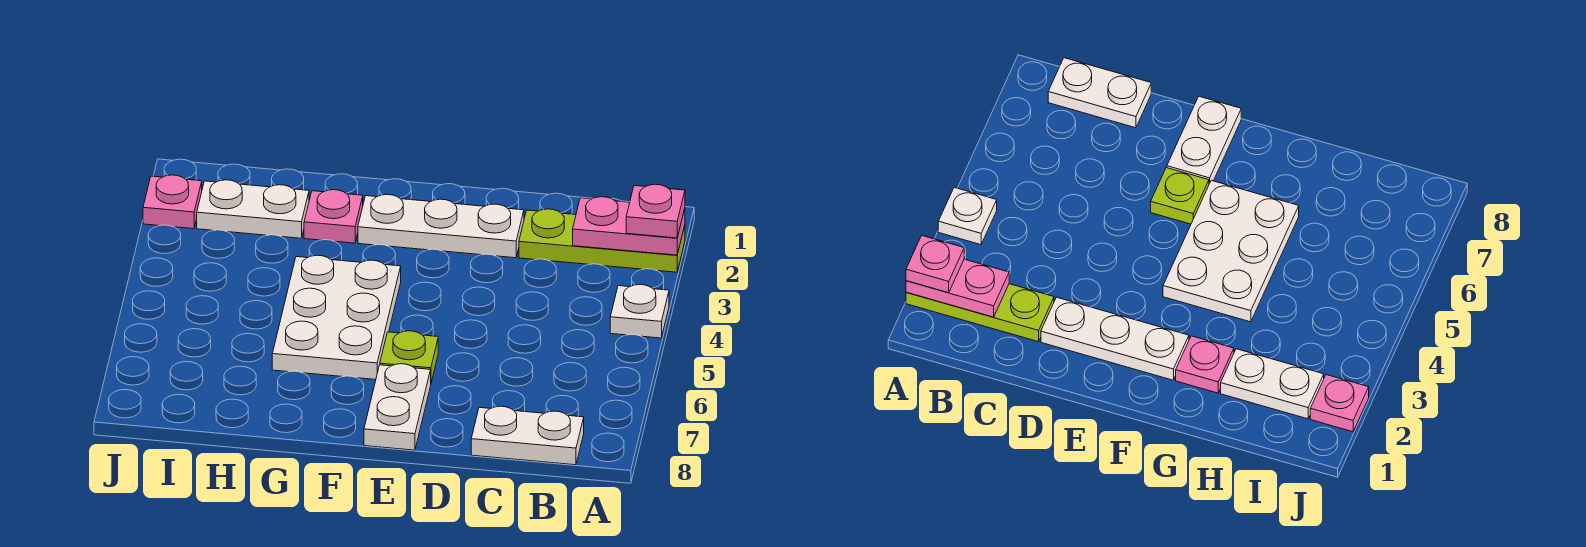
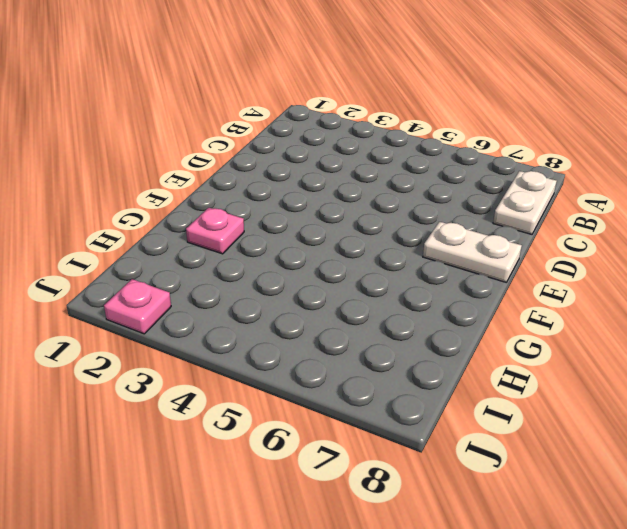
none -> lime 1x3 plate [519,209,685,272]
none -> white 1x1 plate [610,285,669,338]
none -> white 1x3 plate [358,194,524,258]

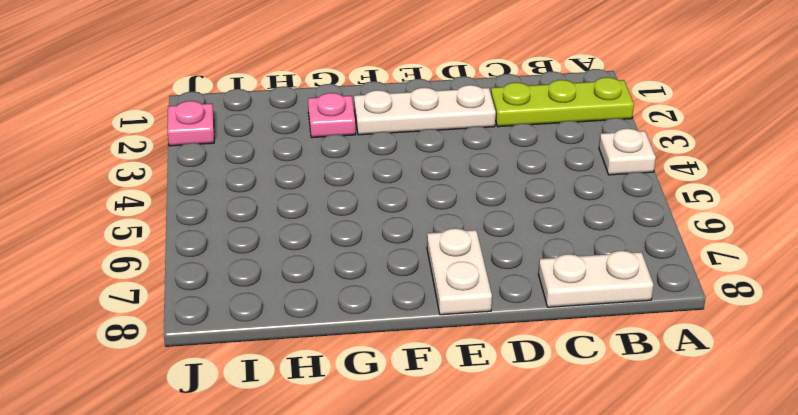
none -> lime 1x1 plate [380,331,438,382]
none -> white 2x3 plate [272,255,401,380]
none -> white 1x2 plate [197,180,309,238]

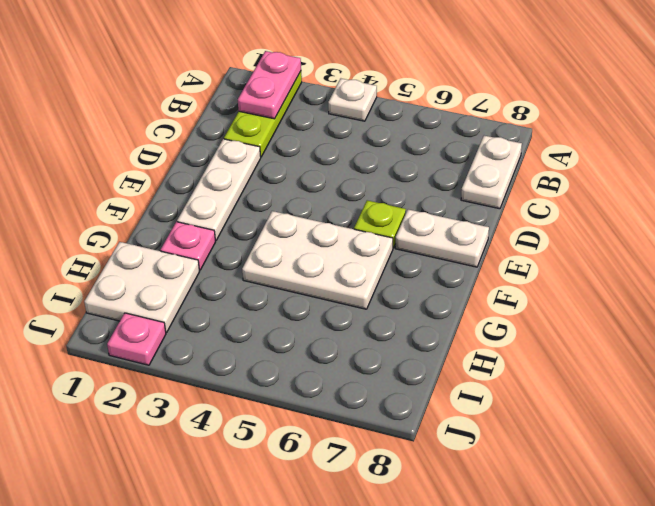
white 2x2 plate [84,242,200,333] -> white 1x2 plate [197,180,309,238]
none -> pink 1x1 plate [626,184,685,238]

